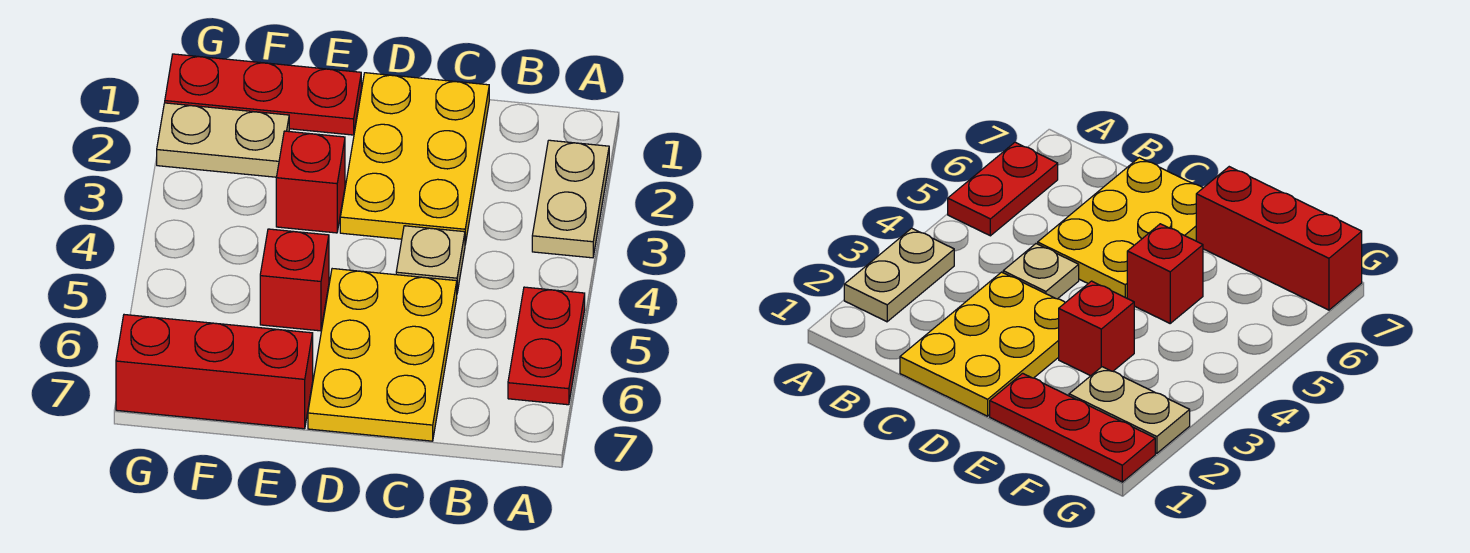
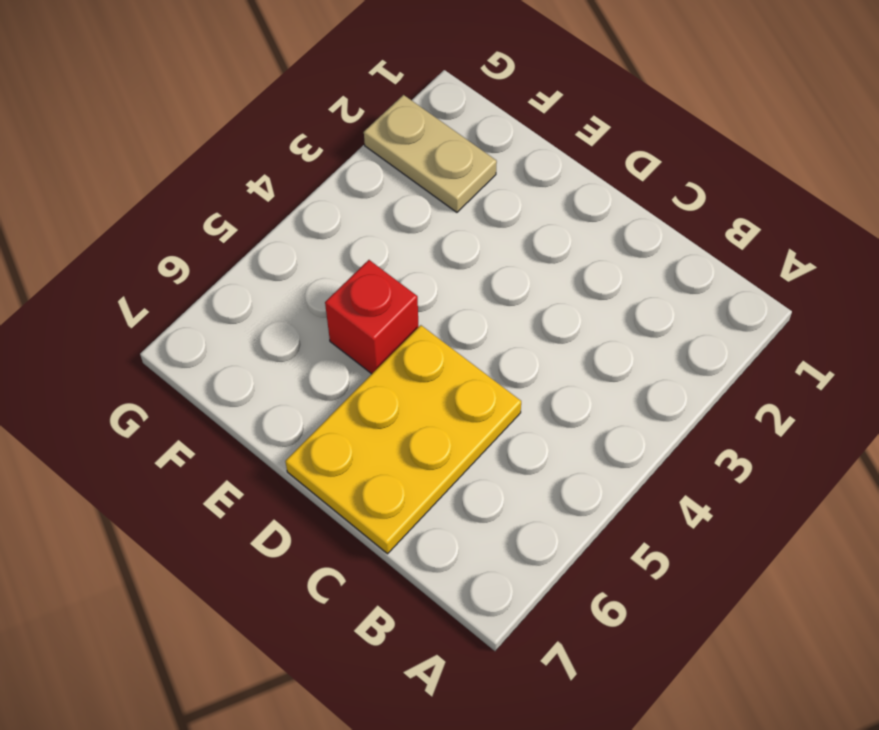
none -> tan 1x2 plate [532,140,609,258]
none -> red 1x2 plate [508,287,585,405]

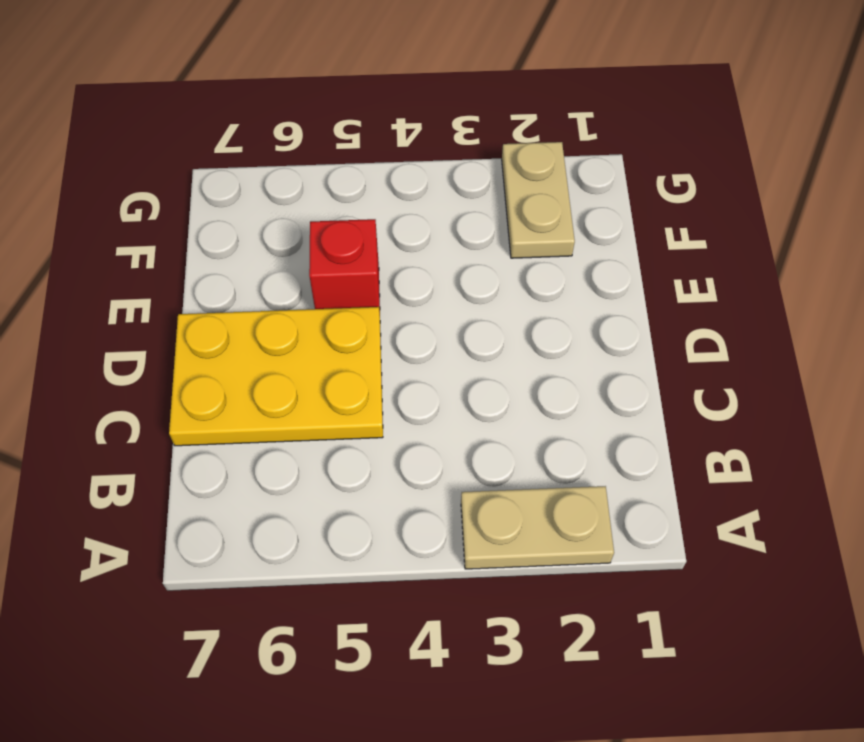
none -> red 1x2 plate [508,287,585,405]
none -> yellow 2x3 plate [340,73,489,244]

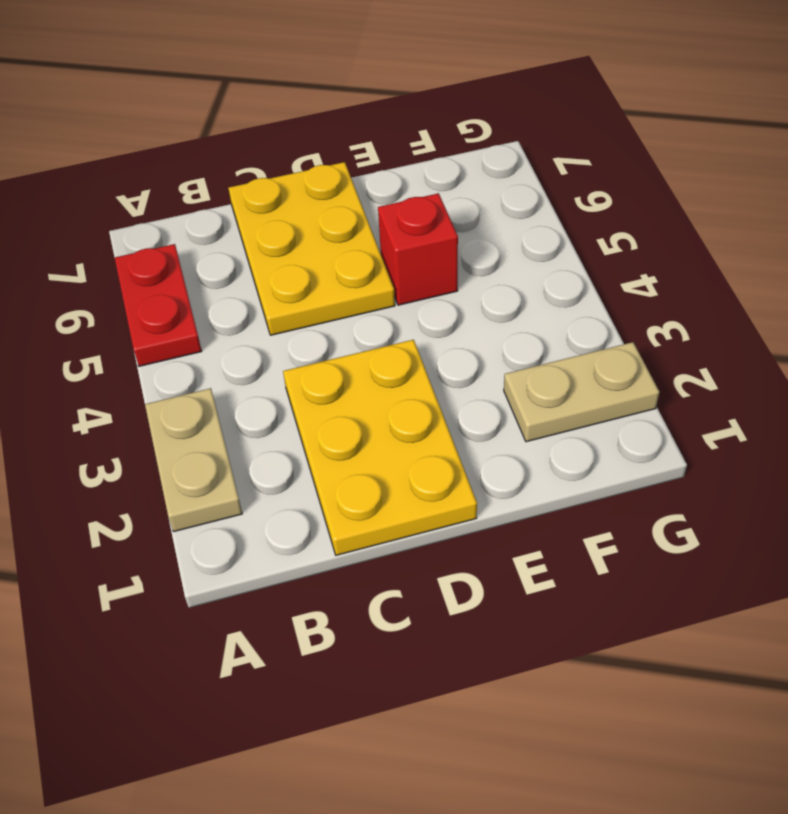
none -> tan 1x1 plate [396,226,465,292]
none -> red 1x3 plate [165,54,361,135]

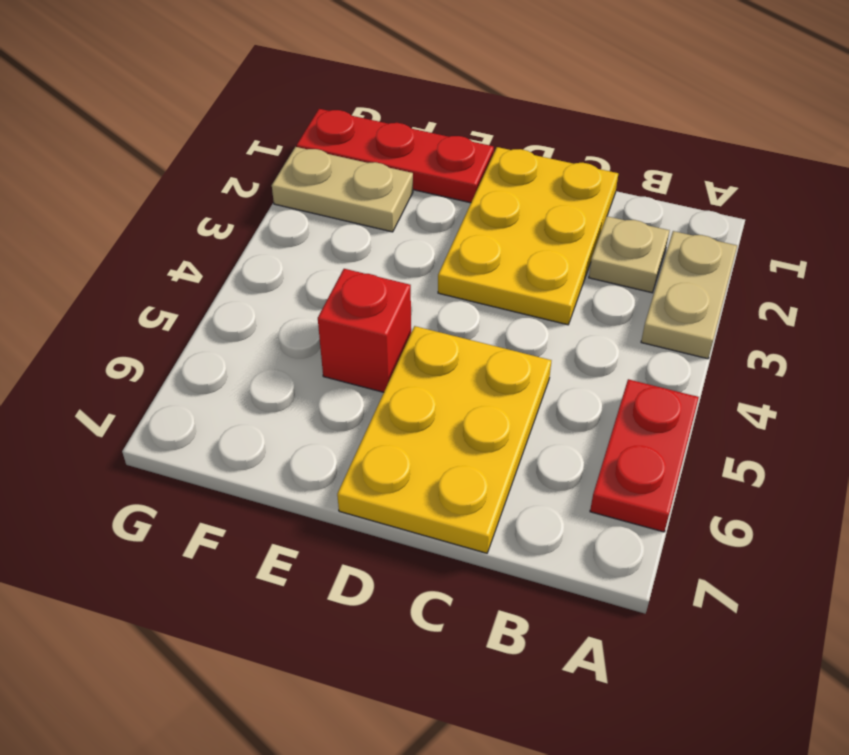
tan 1x1 plate [589,216,670,293] -> tan 1x1 plate moved to [396,226,465,292]
none -> red 1x1 brick [276,131,345,233]
none -> red 1x3 brick [116,315,313,429]

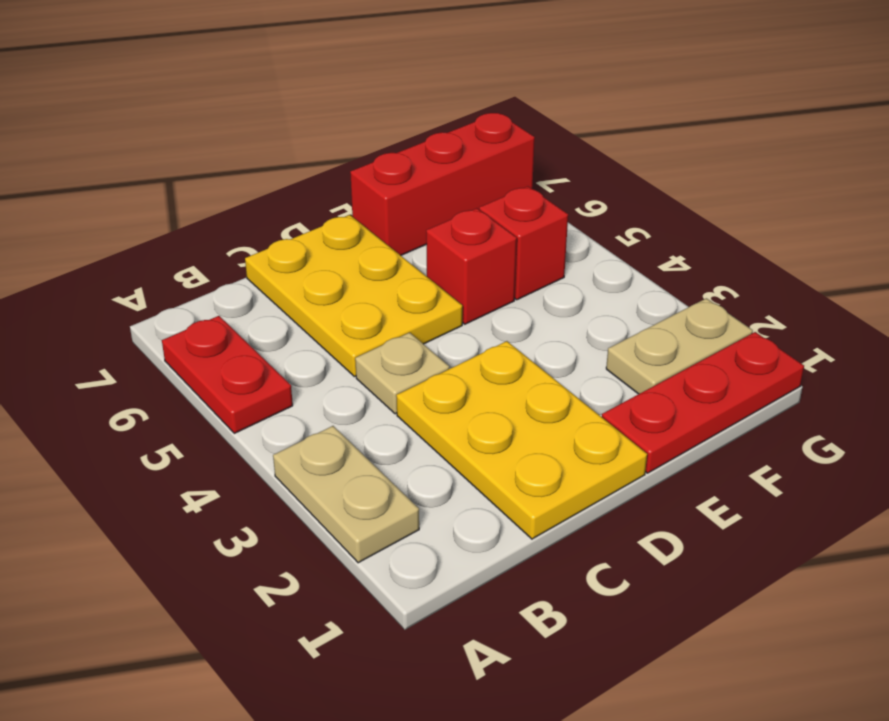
red 1x1 brick [479,186,568,300] -> red 1x1 brick moved to [276,131,345,233]

